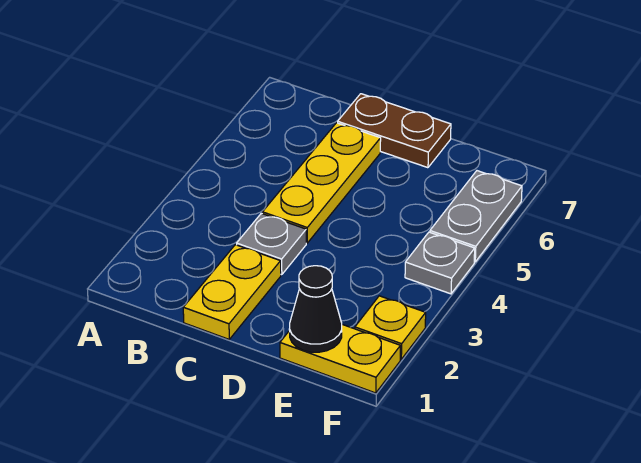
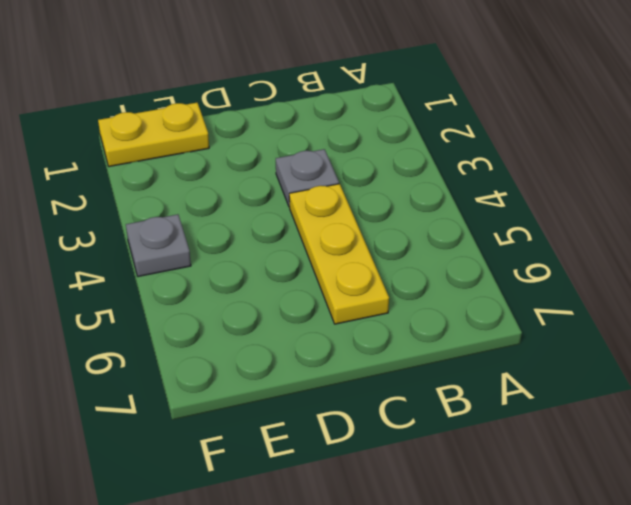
none -> yellow 1x2 plate [183,245,281,339]
none -> brown 1x2 plate [338,94,451,168]

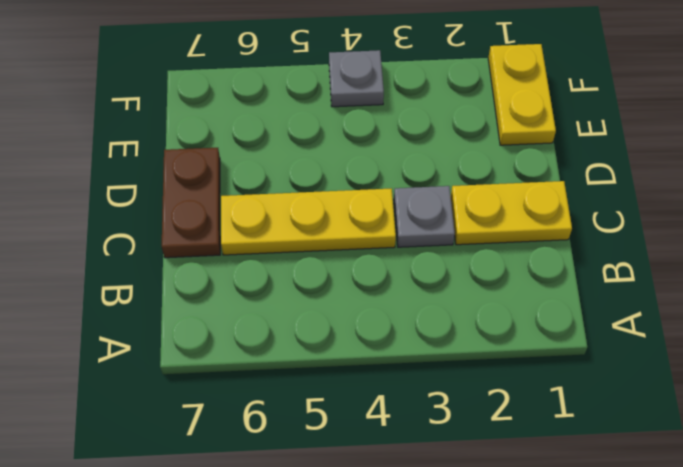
none -> yellow 1x1 plate [355,296,426,359]
none -> grey 1x2 plate [430,171,522,262]

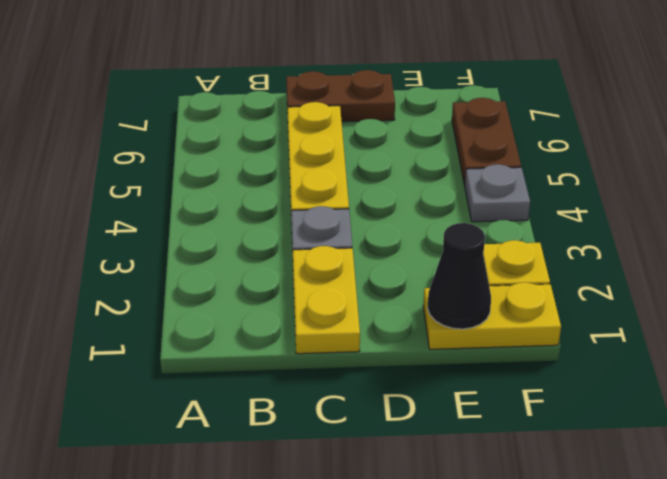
brown 1x2 plate [452,98,521,185] -> grey 1x2 plate [430,171,522,262]

